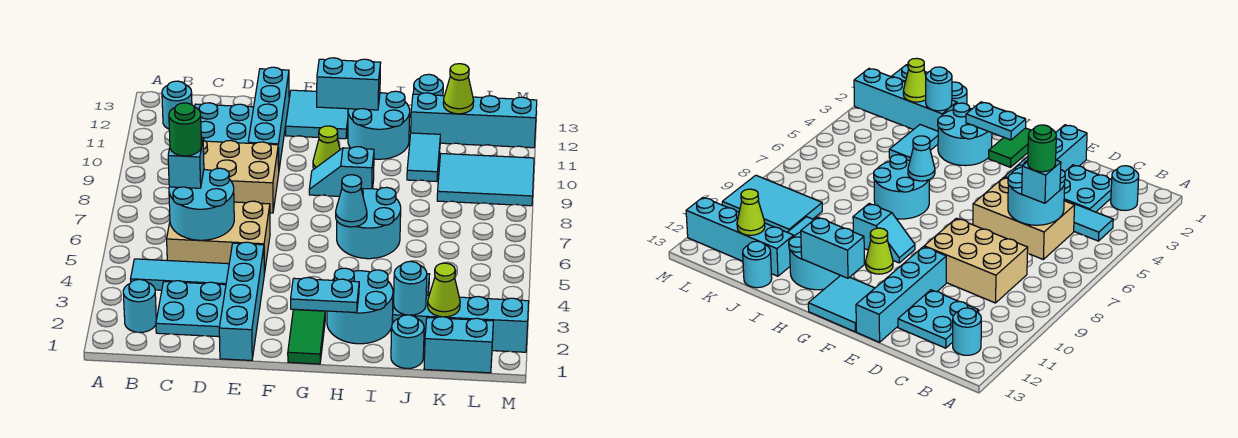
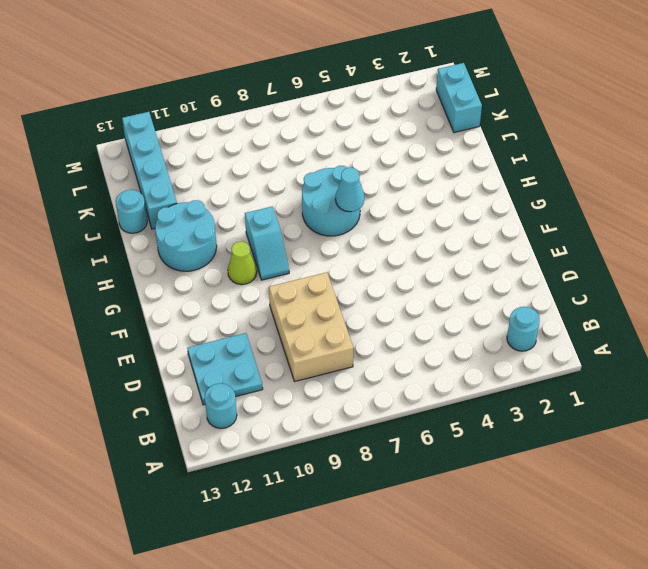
none -> cyan 1x3 tile [131,259,229,290]
none -> cyan 2x2 plate [156,281,226,337]
none -> tan 2x3 brick [167,201,270,274]
none -> cyan 1x4 brick [219,242,264,361]

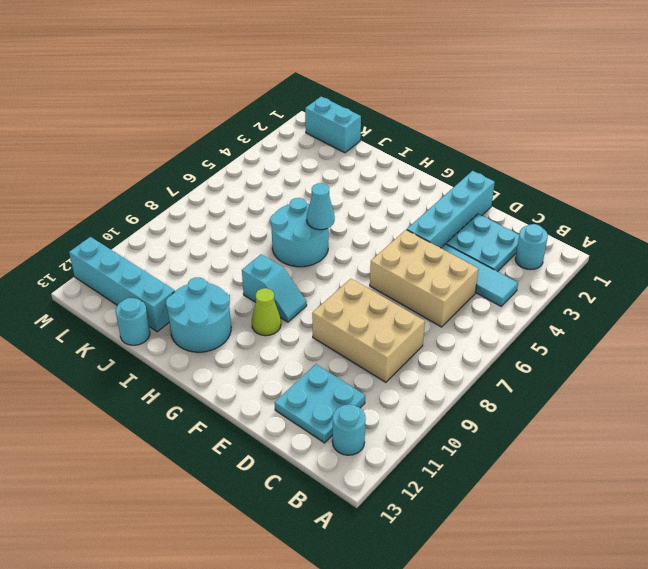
none -> cyan 1x4 brick [248,67,289,168]
none -> cyan 2x2 tile [286,90,348,139]
none -> green 1x2 tile [288,310,325,364]
none -> cyan 2x2 round brick [327,268,393,344]

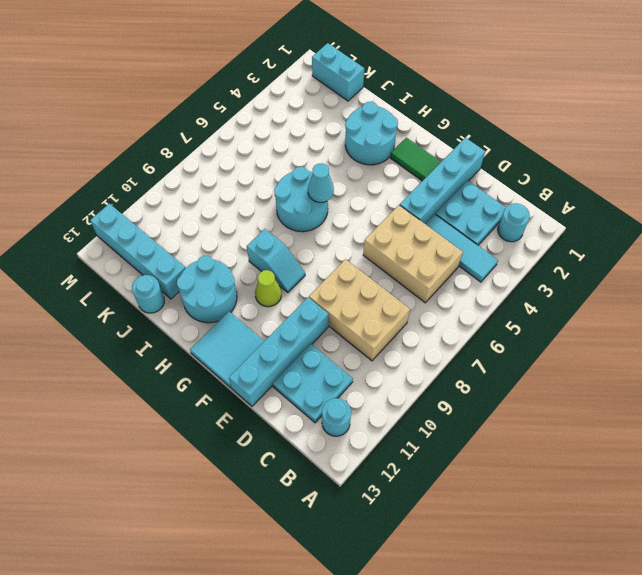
green 1x2 tile [390,138,441,181] -> green 1x2 tile turned to [288,310,325,364]
none -> cyan 1x1 round brick [391,315,424,369]
none -> cyan 1x4 brick [392,296,529,352]
none -> cyan 1x2 tile [889,125,938,160]
none -> cyan 1x2 tile [407,133,440,182]

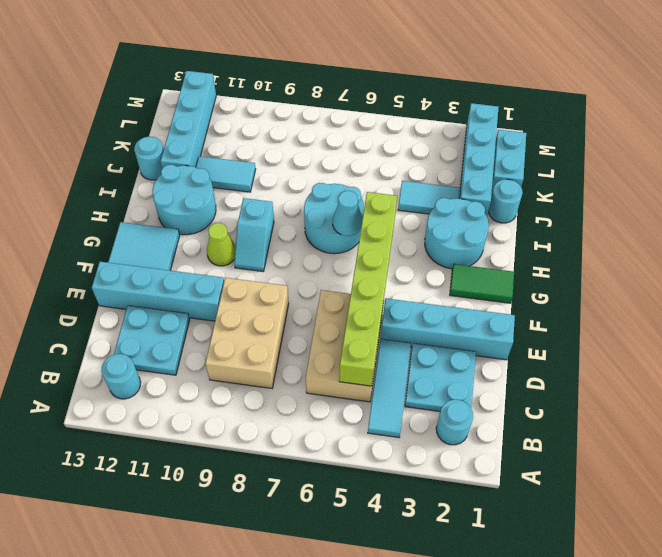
lime 1x6 brick [339,192,397,386] -> cyan 2x2 round brick [169,168,234,240]
none -> cyan 2x3 tile [437,154,534,206]
none -> cyan 1x2 plate [291,277,359,313]
none -> cyan 1x2 brick [317,58,381,110]
none -> cyan 1x1 round brick [394,261,427,315]

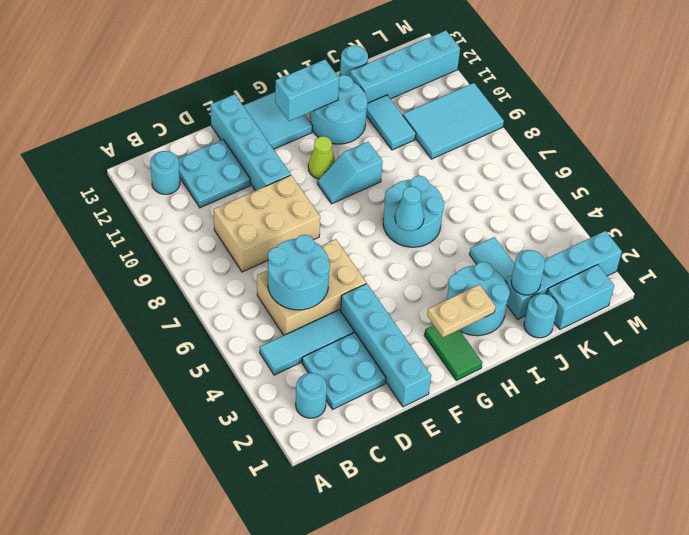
tan 1x2 plate [427,285,496,337] -> cyan 1x2 plate [291,277,359,313]
none -> lime 1x1 cone [428,263,460,317]
none -> lime 1x1 cone [443,64,474,114]
none -> cyan 1x1 brick [168,138,204,188]
none -> green 1x1 round brick [169,103,201,156]

